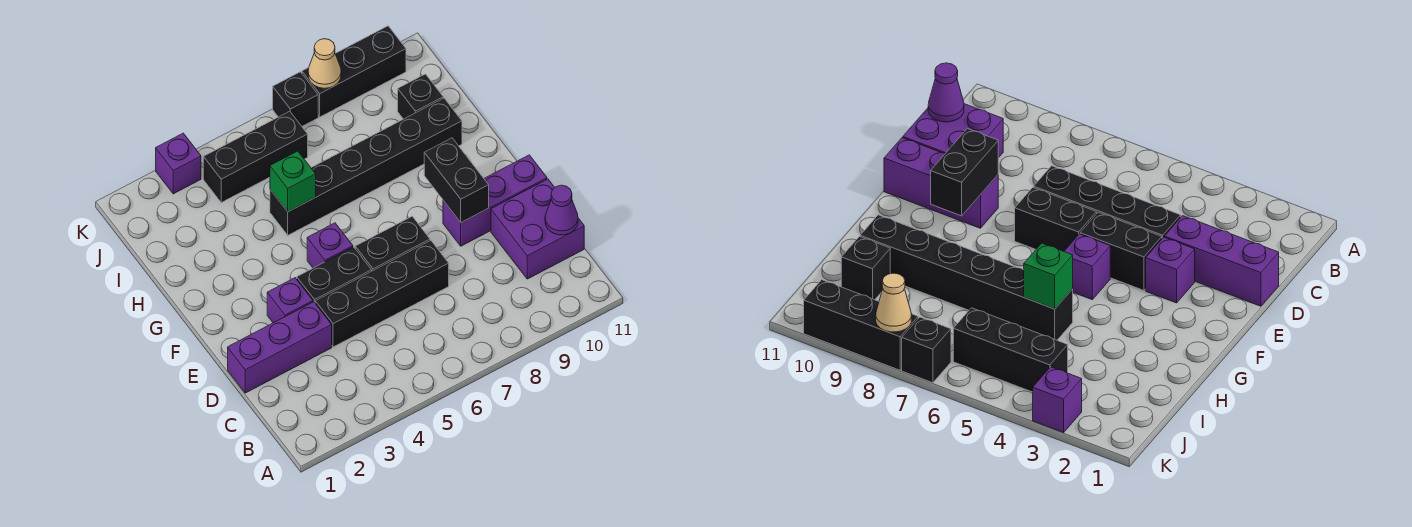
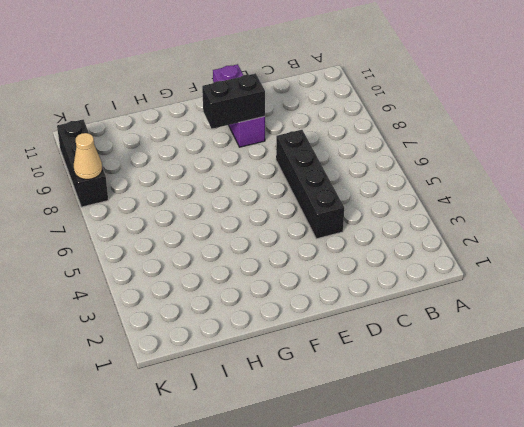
none -> purple 2x2 brick [491,179,584,279]
none -> purple 1x3 brick [228,302,332,393]
none -> purple 1x1 brick [267,278,313,323]

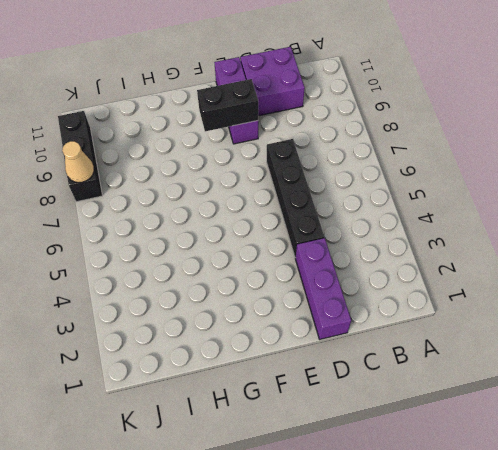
none -> purple 1x1 brick [267,278,313,323]
none -> black 1x2 brick [297,247,372,302]
none -> black 1x2 brick [355,216,430,271]

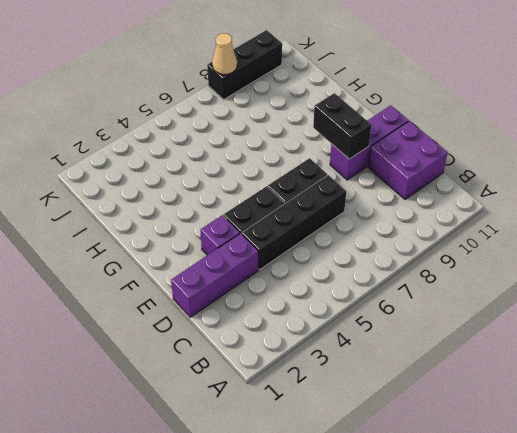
none -> purple 1x1 brick [307,223,353,268]
none -> black 1x6 brick [270,98,462,235]
none -> black 1x1 brick [398,74,443,119]

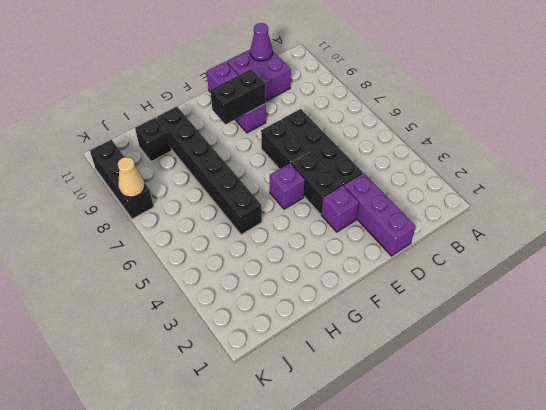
none -> black 1x3 brick [203,111,308,202]
none -> purple 1x1 brick [156,133,201,194]
none -> black 1x1 brick [273,72,318,126]

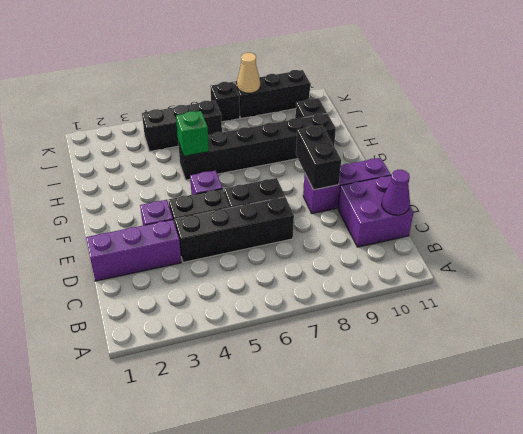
none -> purple 1x1 brick [156,133,201,194]

